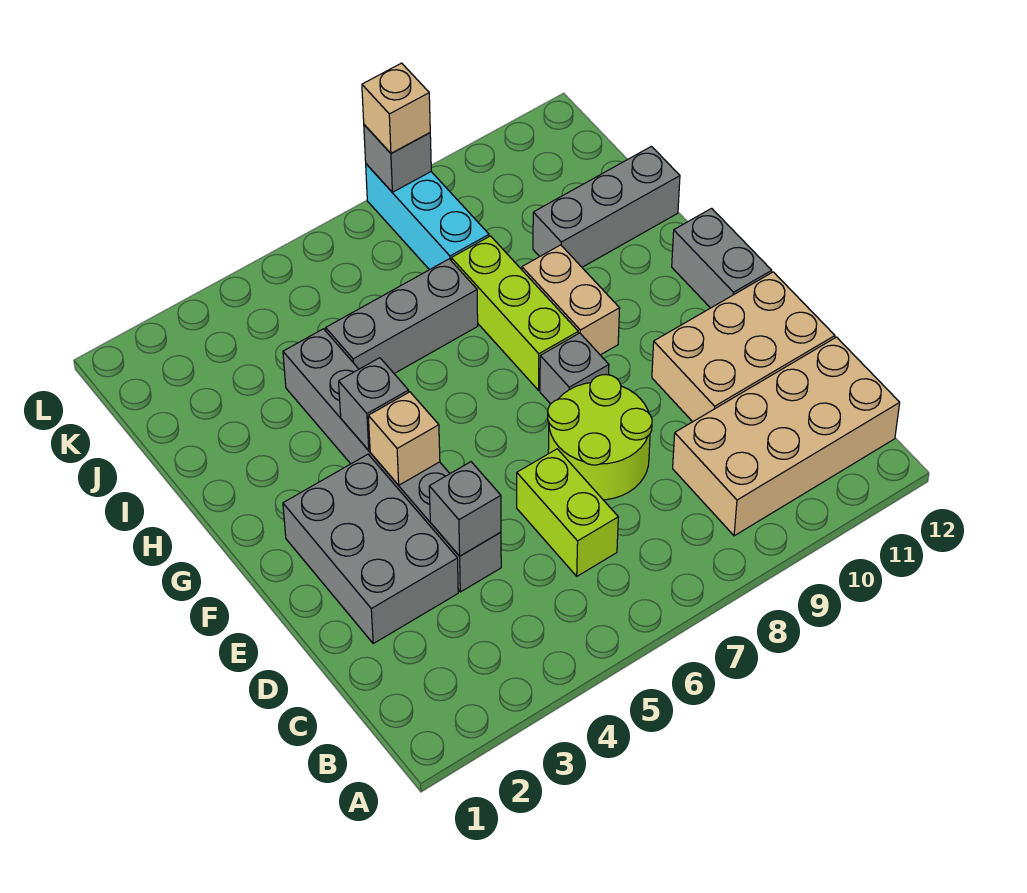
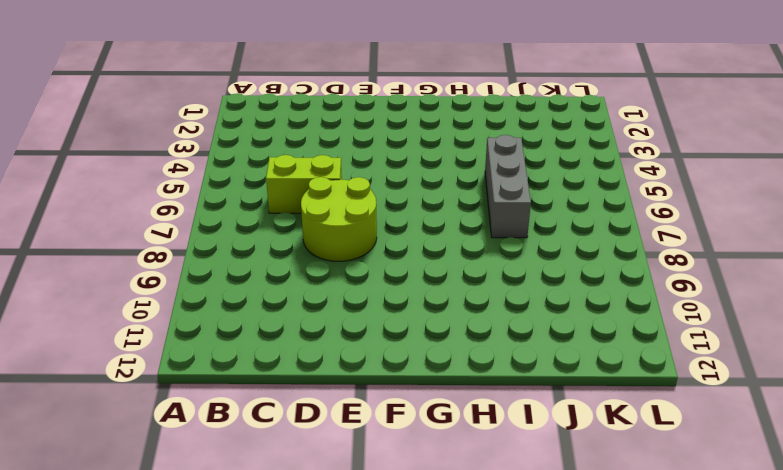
none -> tan 2x4 brick [673,337,900,536]
none -> grey 2x3 brick [283,454,458,643]
none -> grey 1x6 brick [283,329,501,592]

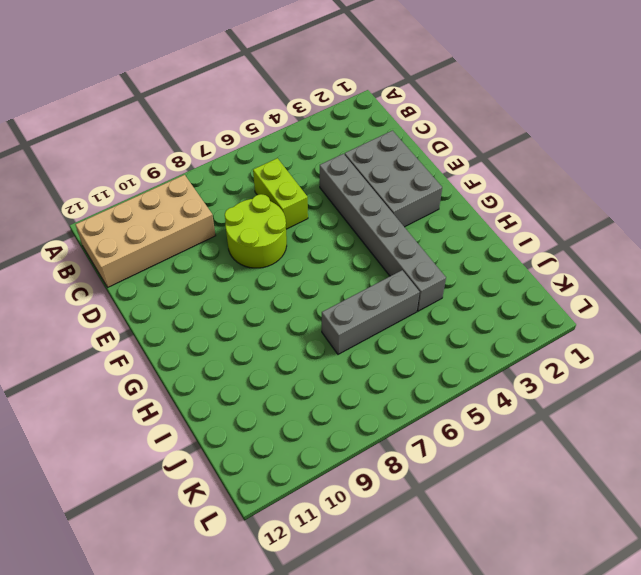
none -> tan 2x3 brick [652,272,835,422]
none -> grey 1x1 brick [540,333,609,404]
none -> grey 1x2 brick [672,208,772,308]

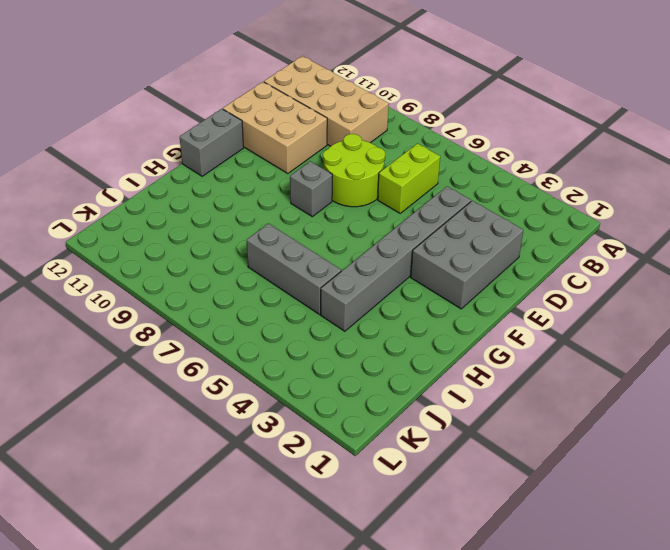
none -> lime 1x3 brick [451,236,578,390]
none -> tan 1x2 brick [522,245,620,355]
none -> grey 1x3 brick [533,146,680,267]

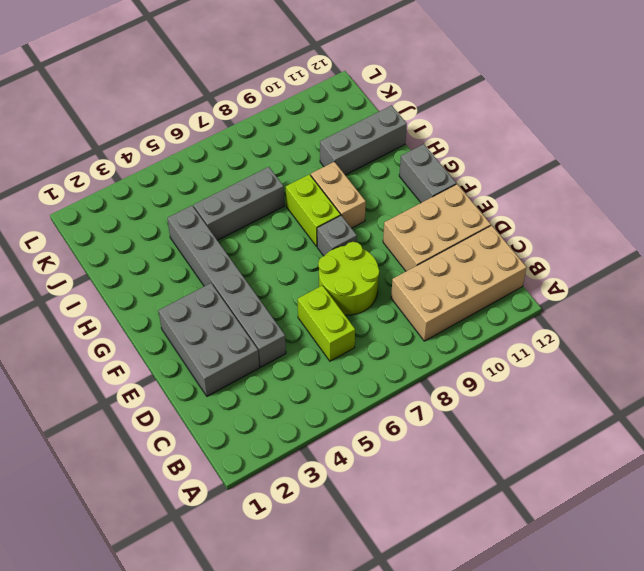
lime 1x2 brick [286,174,341,246] -> lime 1x3 brick [451,236,578,390]
none -> cyan 1x3 brick [366,164,489,270]
none -> grey 1x1 brick [429,462,501,556]
none -> tan 1x1 brick [368,392,440,485]

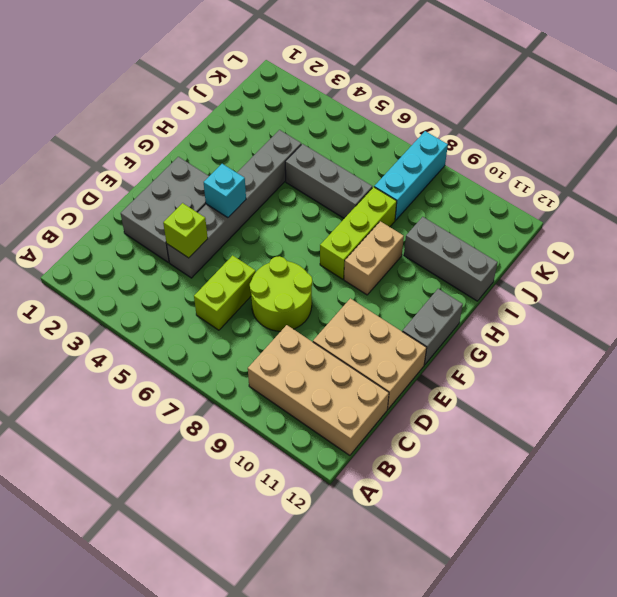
lime 1x1 brick [163,203,208,258] -> grey 1x1 brick [429,462,501,556]
cyan 1x1 brick [204,164,246,218] -> tan 1x1 brick [368,392,440,485]
none -> grey 1x1 brick [540,333,609,404]
none -> grey 1x1 brick [339,358,409,450]
none -> grey 1x1 brick [364,125,431,192]

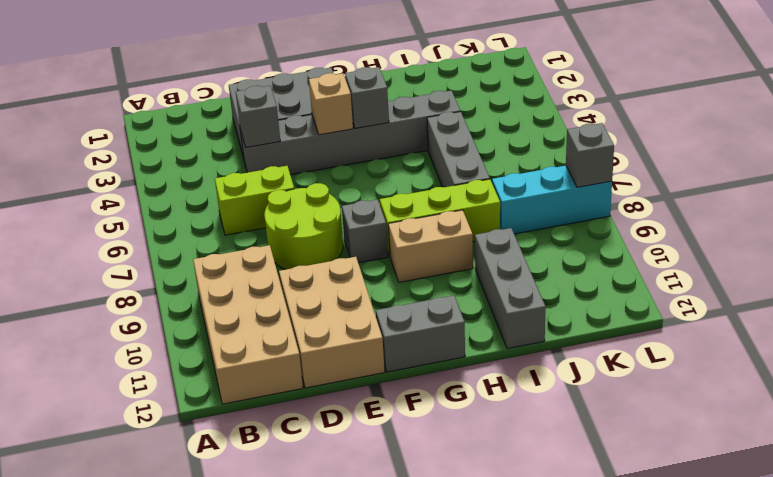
none -> tan 1x1 brick [362,63,430,153]

